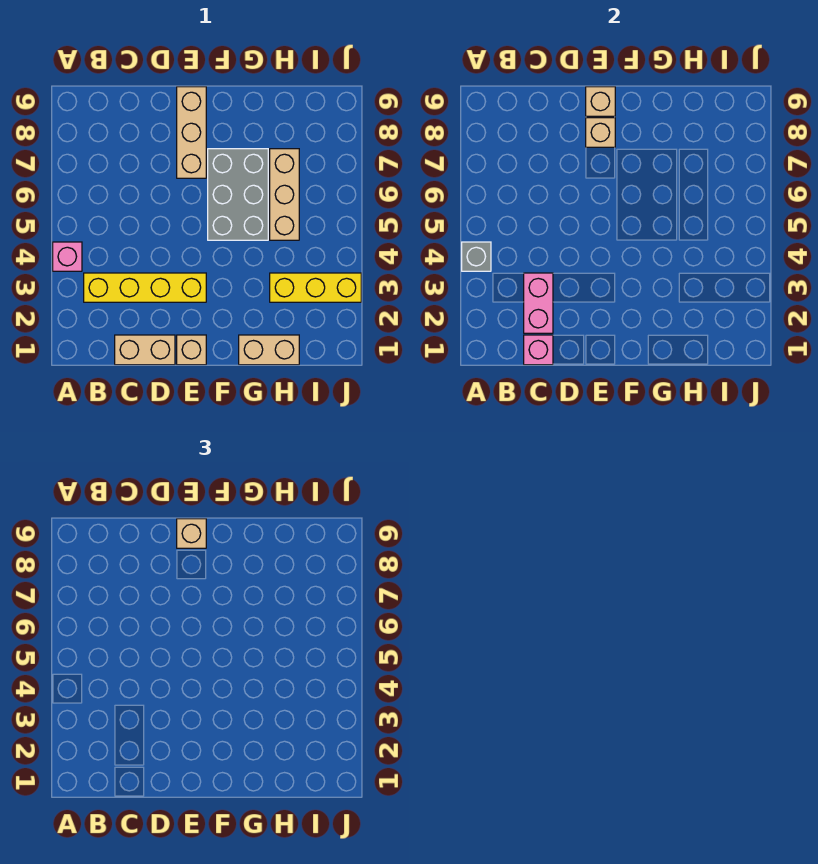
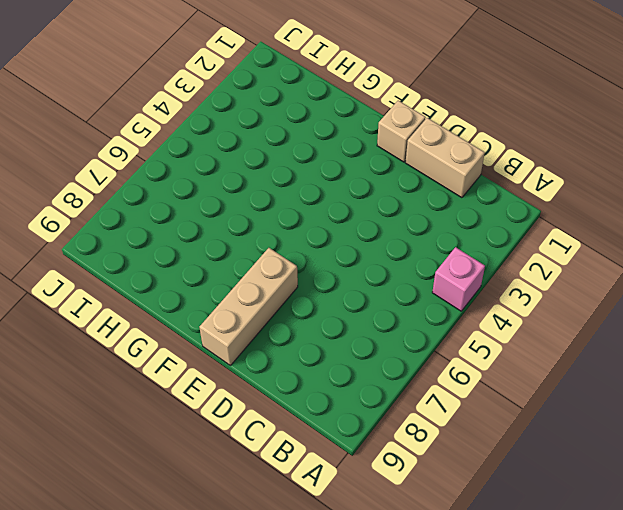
none -> yellow 1x4 brick [84,273,206,302]
none -> grey 2x3 brick [208,149,268,240]
none -> tan 1x2 brick [239,335,299,365]

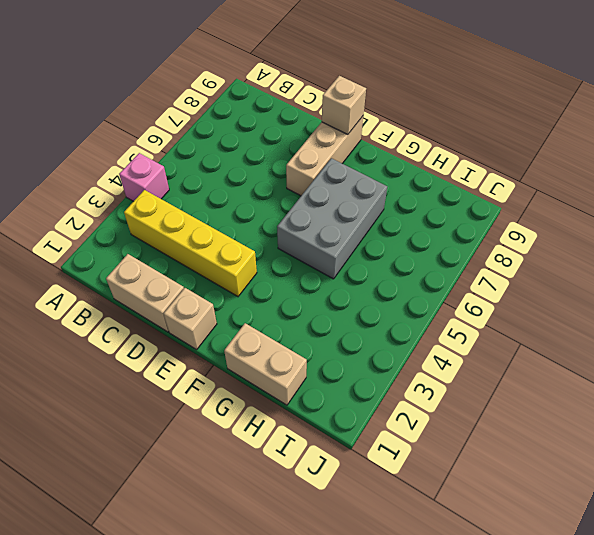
none -> yellow 1x3 brick [270,273,361,302]
none -> tan 1x3 brick [270,149,299,240]
none -> grey 1x1 brick [462,242,491,271]

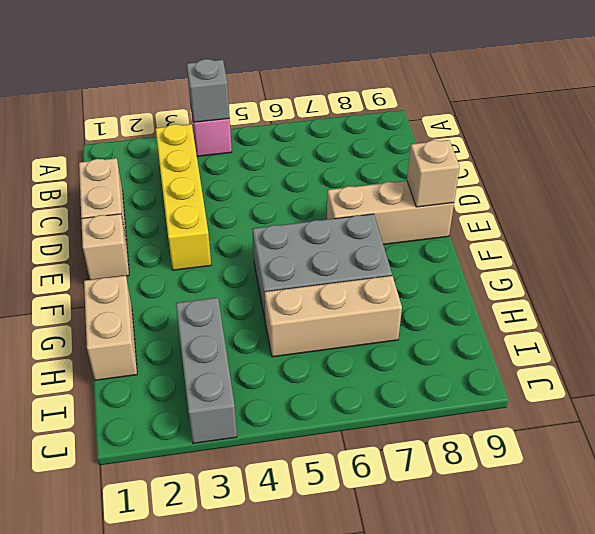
grey 1x3 brick [176,298,237,443] -> yellow 1x3 brick [270,273,361,302]
none -> pink 1x1 brick [524,335,553,365]
none -> pink 1x2 brick [524,273,553,333]
none -> tan 1x1 brick [586,118,615,147]

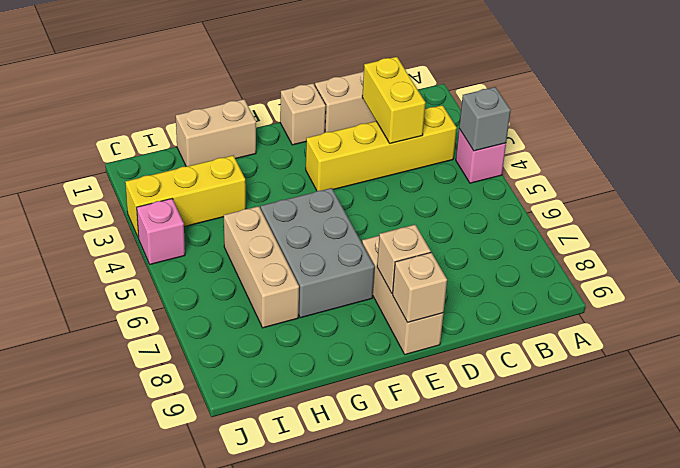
yellow 1x2 brick [362,57,425,144] -> pink 1x2 brick [524,273,553,333]
pink 1x1 brick [137,199,185,264] -> pink 1x1 brick moved to [524,335,553,365]
none -> tan 1x1 brick [177,519,206,548]

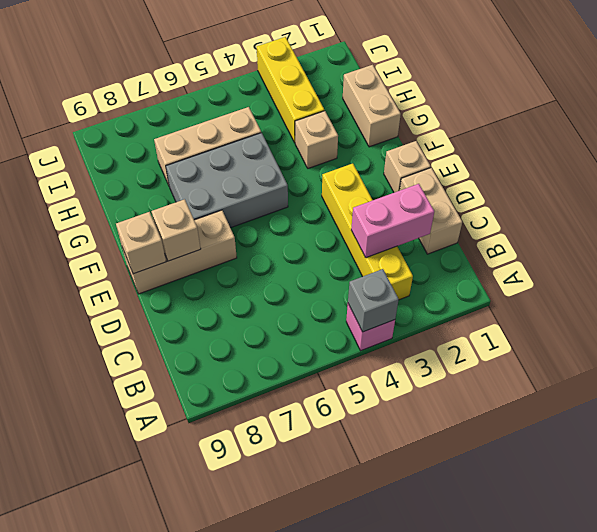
tan 1x1 brick [295,111,338,168] -> tan 1x1 brick moved to [177,519,206,548]
none -> pink 1x1 brick [524,335,553,365]

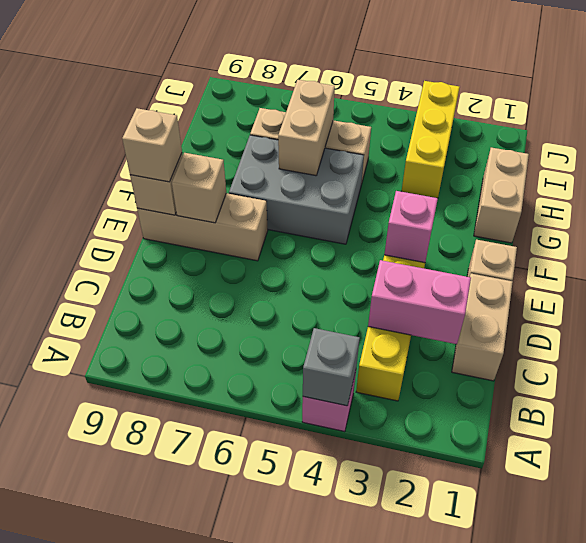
pink 1x1 brick [384,191,438,263] -> pink 1x1 brick moved to [524,335,553,365]
tan 1x2 brick [278,80,335,176] -> none

